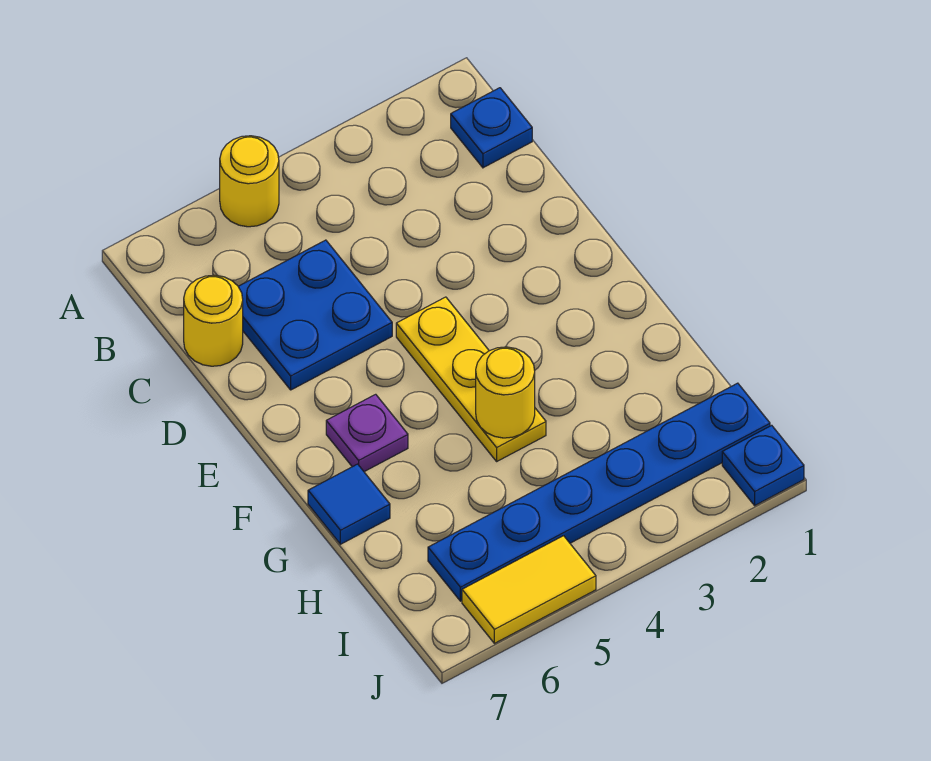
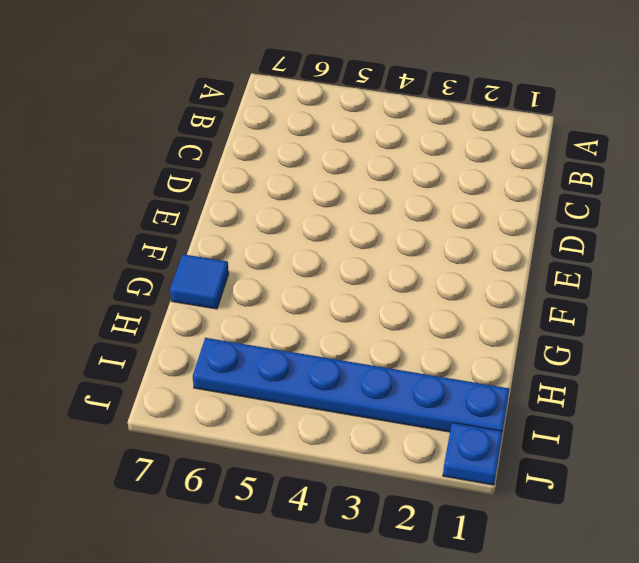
none -> yellow 1x1 round brick [220,136,279,227]
none -> blue 1x1 plate [451,88,532,168]

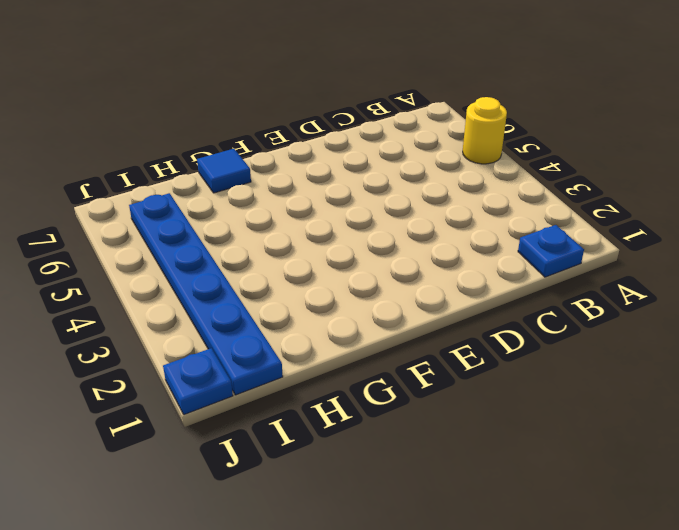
none -> blue 2x2 plate [238,240,392,390]
none -> yellow 1x1 round brick [184,275,243,366]

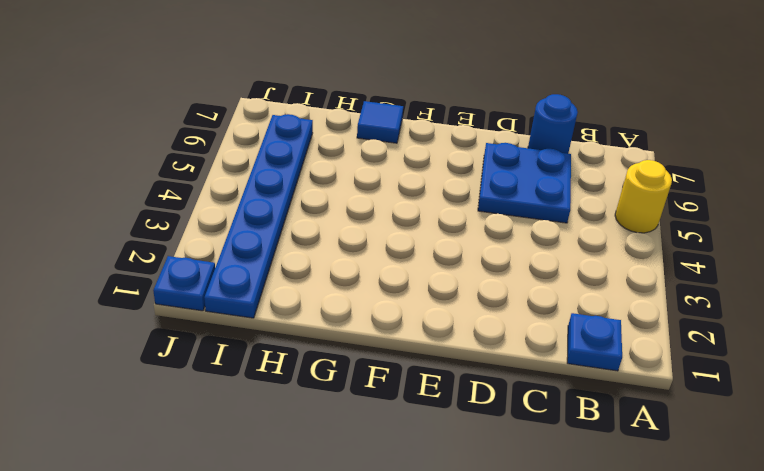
blue 1x1 round brick [528,94,578,154] -> yellow 1x1 round brick [184,275,243,366]
none -> yellow 1x3 plate [396,297,546,461]
none -> purple 1x1 plate [326,394,408,472]

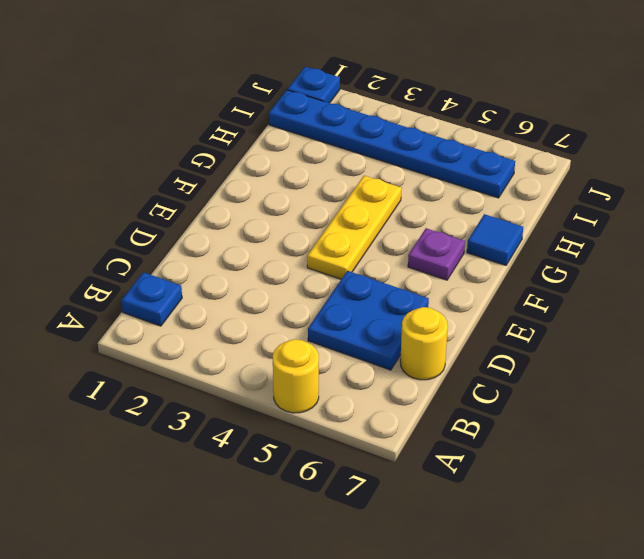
none -> yellow 1x2 tile [462,536,596,643]
none -> yellow 1x1 round brick [476,347,535,438]

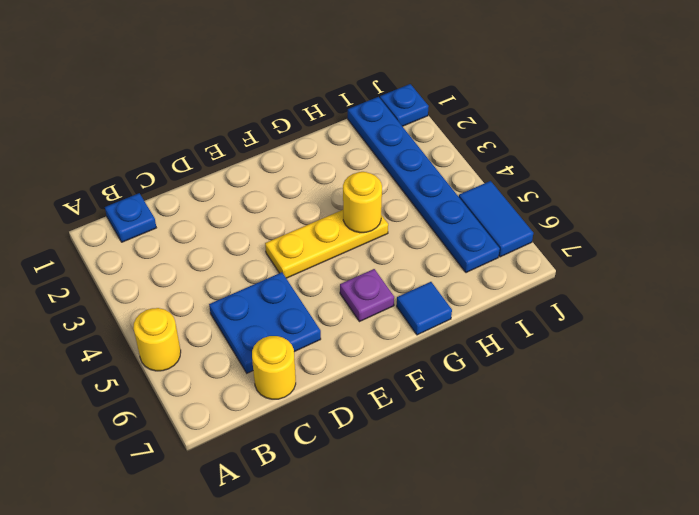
blue 1x2 tile [459,181,533,257] -> yellow 1x2 tile [462,536,596,643]

